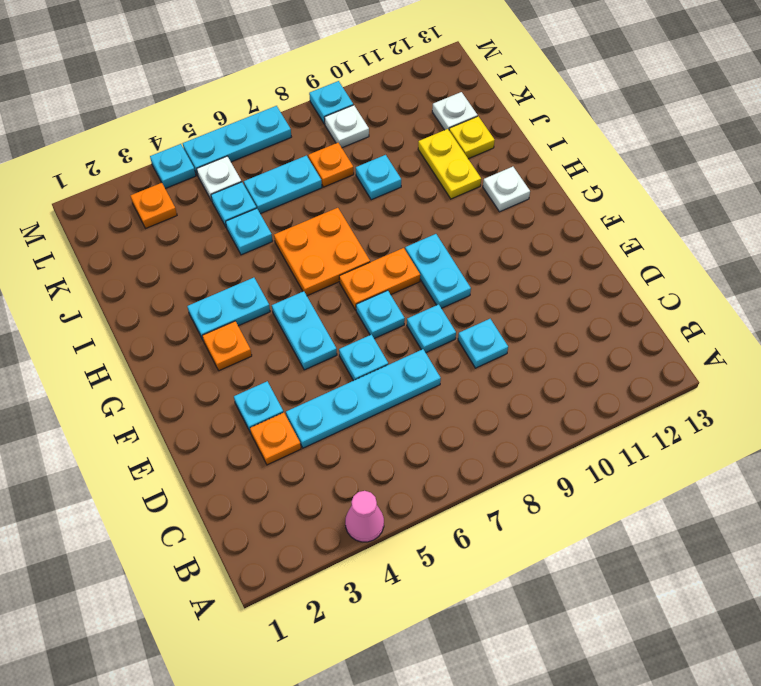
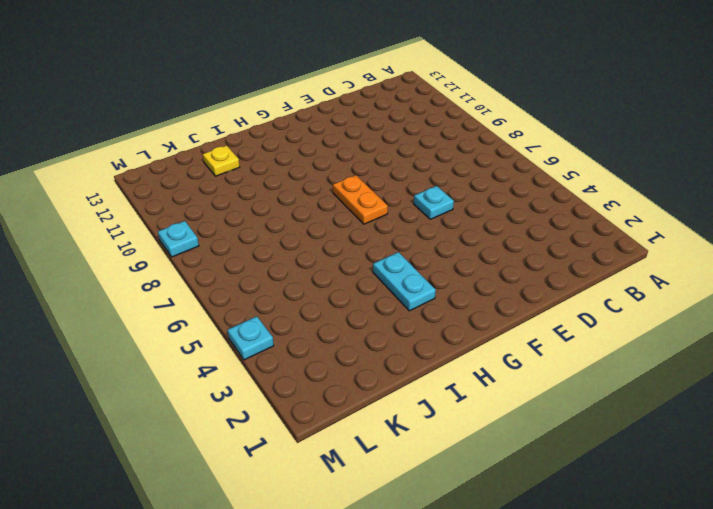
none -> pink 1x1 cone [345,491,384,542]
none -> orange 1x1 plate [250,412,301,465]
none -> cyan 1x4 plate [286,349,441,448]

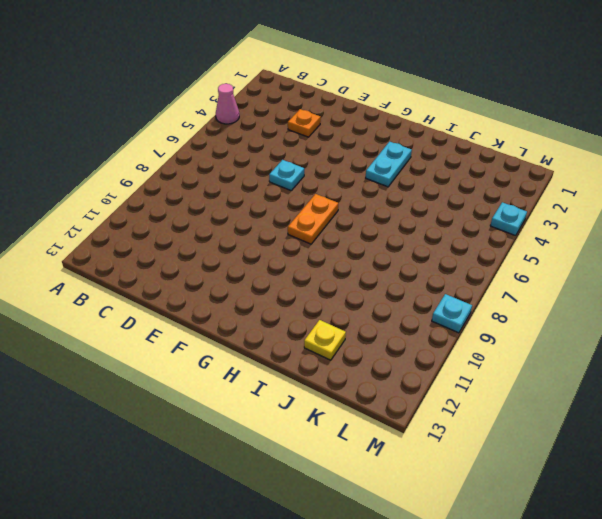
none -> cyan 1x4 plate [286,349,441,448]
none -> cyan 1x1 plate [458,319,508,368]
none -> cyan 1x1 plate [234,381,283,433]

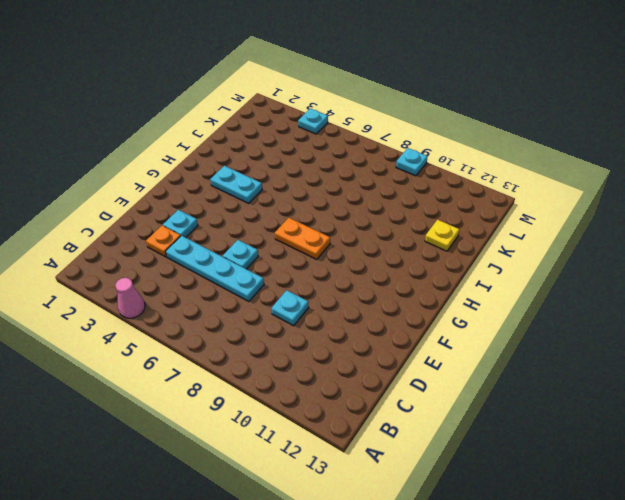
none -> cyan 1x1 plate [407,304,456,353]
none -> cyan 1x2 plate [272,291,337,370]
none -> cyan 1x1 plate [356,290,405,339]

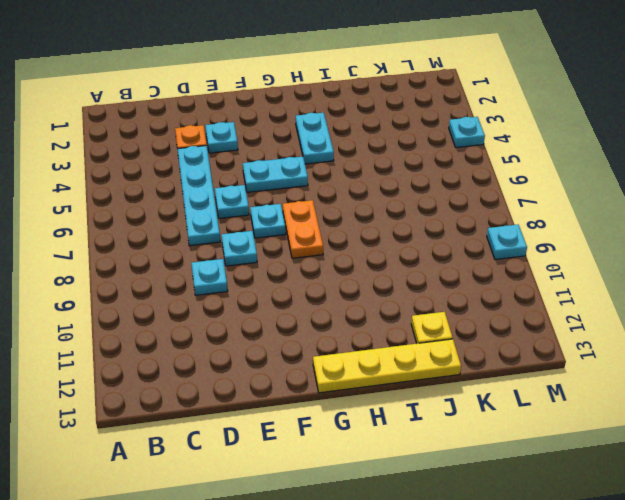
yellow 1x4 plate [313,339,461,393] -> none
none -> pink 1x1 cone [345,491,384,542]
none -> cyan 1x2 plate [405,234,471,308]
none -> orange 1x1 plate [202,321,252,371]

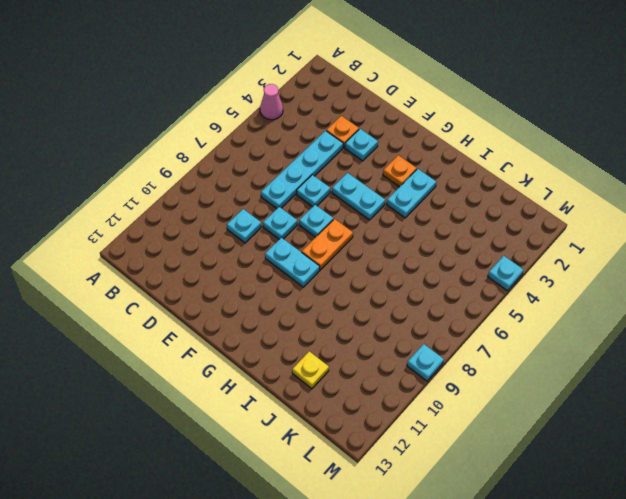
none -> orange 2x2 plate [274,208,370,296]
none -> white 1x1 plate [483,167,530,212]
none -> yellow 1x2 plate [418,129,481,199]

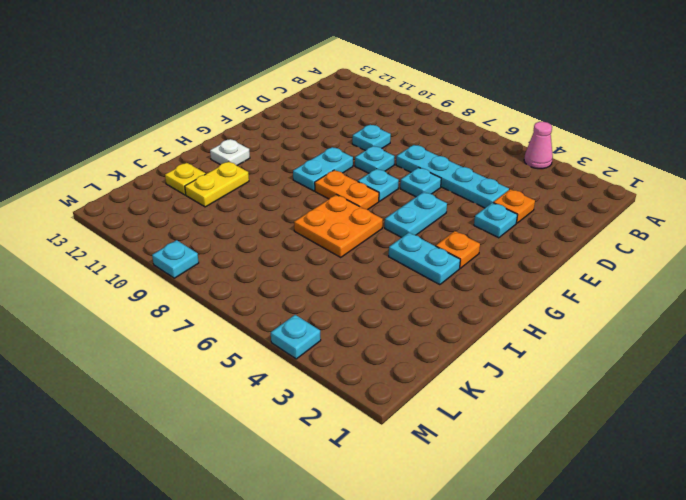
none -> cyan 1x1 plate [226,208,273,255]
none -> cyan 1x1 plate [356,155,401,200]
none -> cyan 1x1 plate [211,182,256,228]

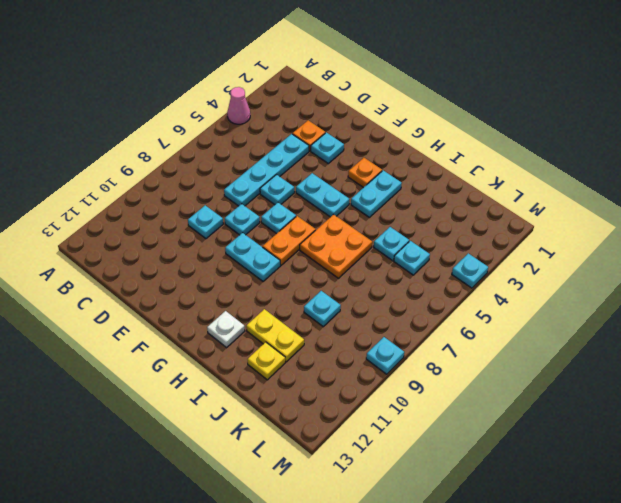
none -> cyan 1x2 plate [244,156,322,214]
none -> orange 1x1 plate [308,143,354,187]
none -> white 1x1 plate [432,92,478,130]

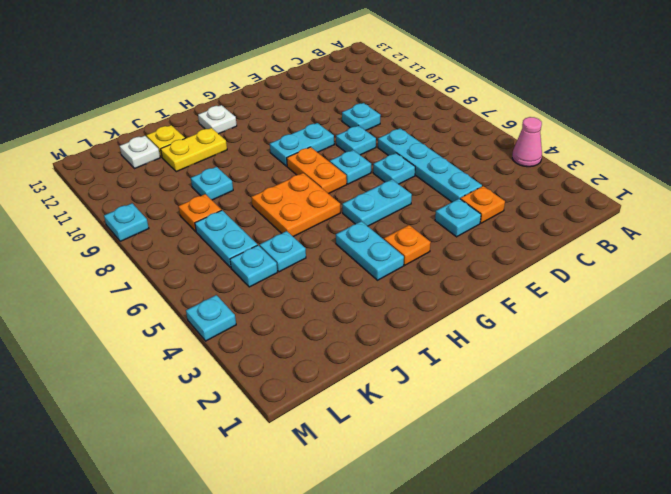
none -> orange 1x1 plate [131,183,177,228]
none -> white 1x1 plate [197,156,242,201]
none -> white 1x1 plate [324,105,369,148]

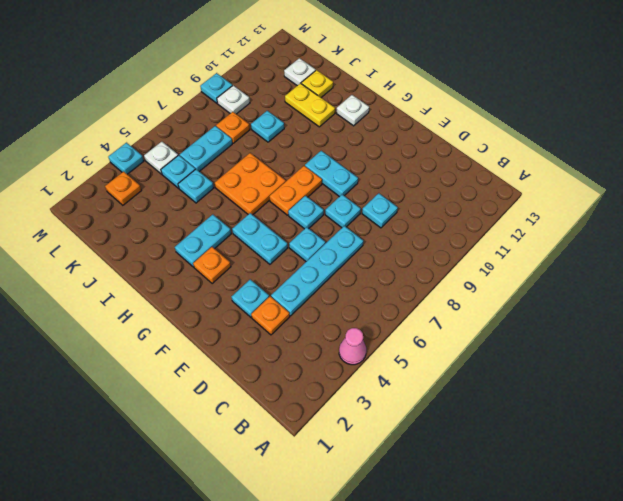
none -> cyan 1x3 plate [183,106,291,175]

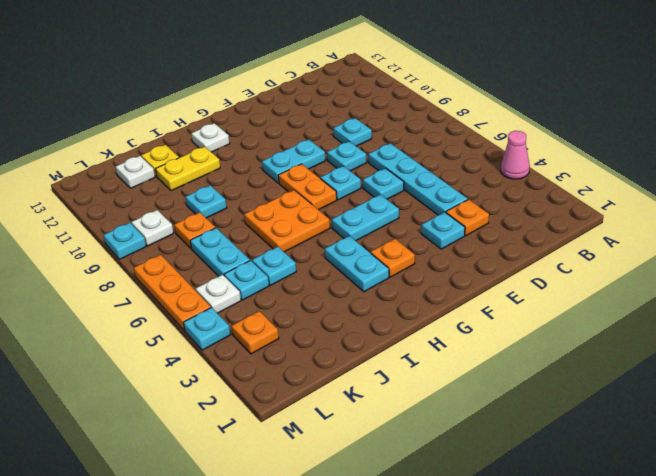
orange 1x3 plate [134,255,211,330] -> cyan 1x3 plate [183,106,291,175]

